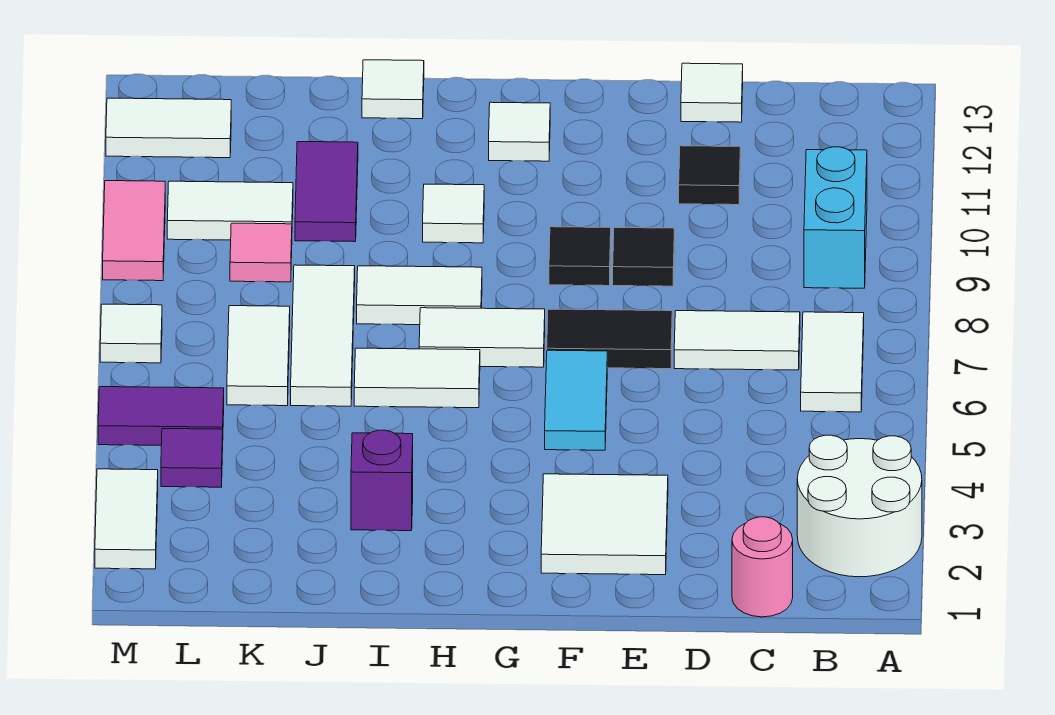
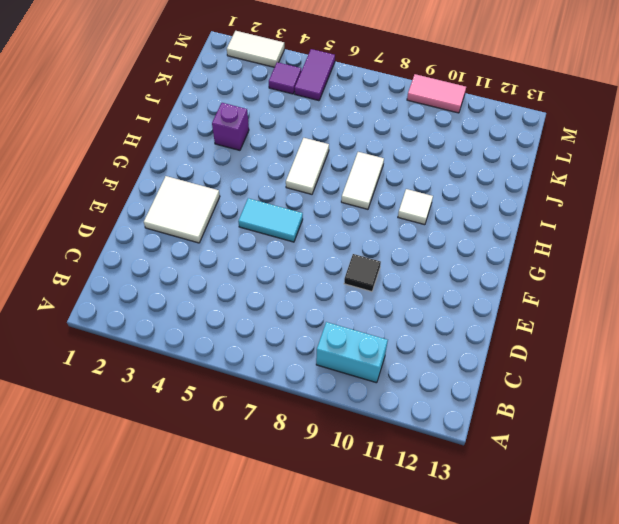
none -> white 2x2 round brick [797,435,922,577]
none -> white 1x2 tile [801,312,864,412]
none -> pink 1x1 round brick [732,517,793,617]
none -> white 1x2 tile [674,311,800,370]

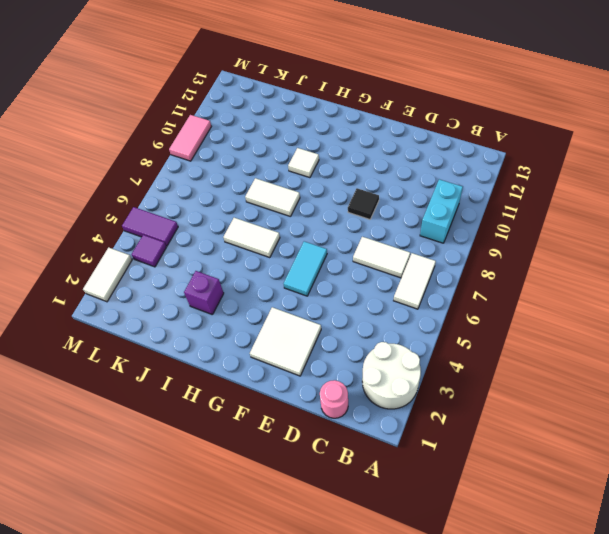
none -> black 1x1 tile [679,146,740,205]
none -> white 1x1 tile [681,63,743,122]
none -> black 1x2 tile [547,309,672,369]
none -> black 1x1 tile [549,227,611,286]

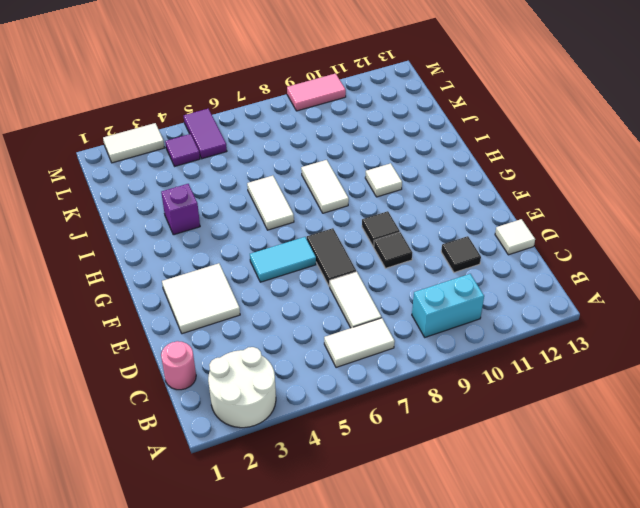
none -> white 1x2 tile [419,308,545,367]
none -> white 1x1 tile [489,102,550,161]
none -> white 1x1 tile [362,60,424,119]
none -> white 1x3 tile [291,265,355,406]

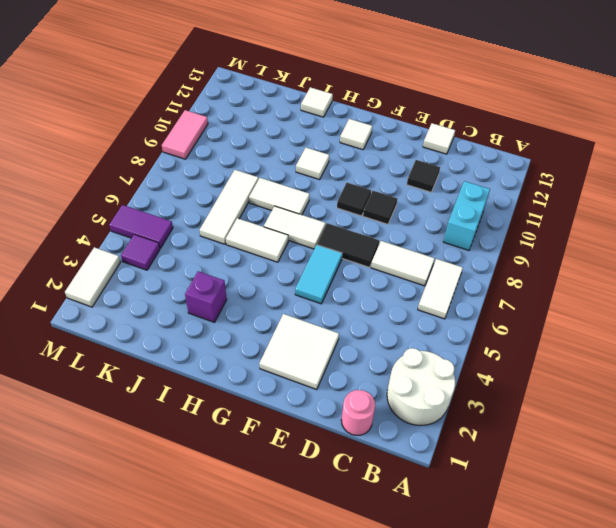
none -> purple 1x2 tile [295,142,358,242]
none -> white 1x2 tile [227,306,290,406]
none -> pink 1x1 tile [230,223,292,282]
none -> white 1x2 tile [167,181,293,240]

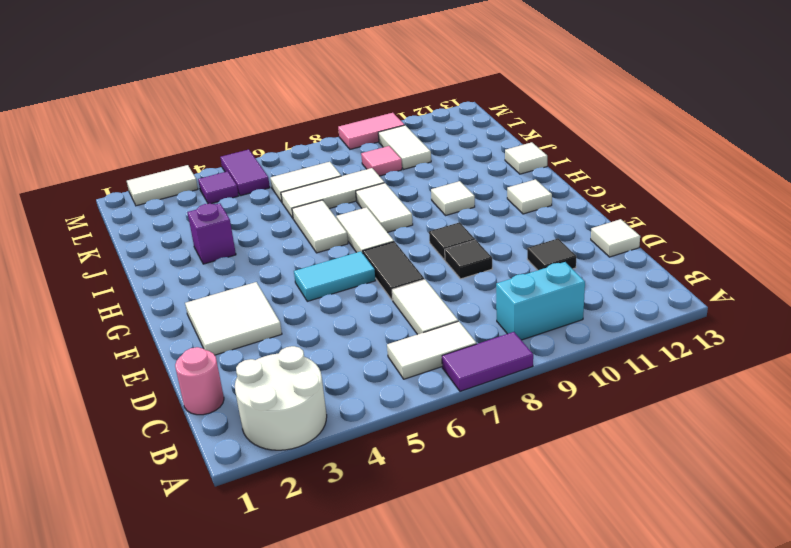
purple 1x2 tile [442,332,533,391] -> purple 1x2 tile moved to [295,142,358,242]
none -> white 1x2 tile [106,98,231,158]
none -> white 1x1 tile [100,304,162,363]

